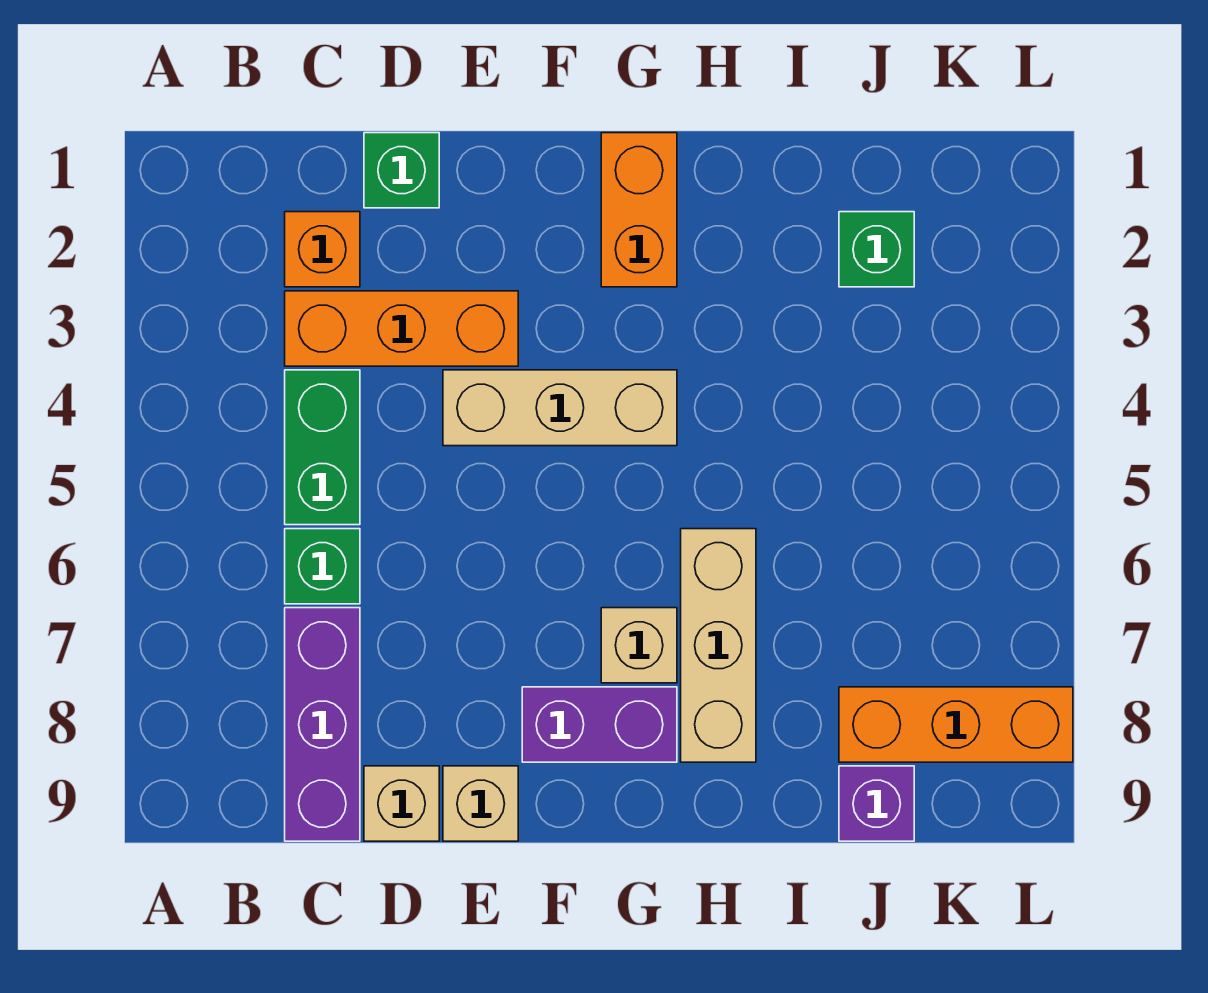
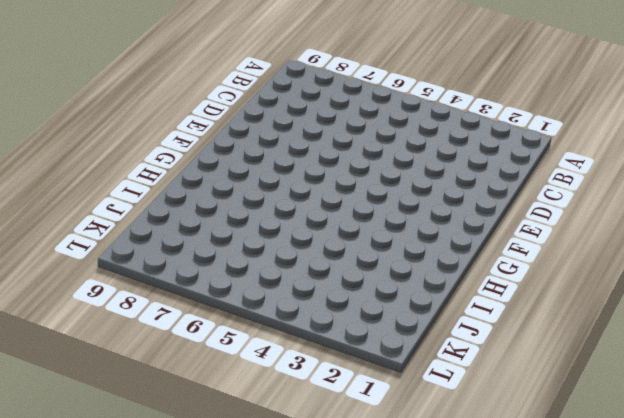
none -> orange 1x1 brick [285,212,360,287]
none -> orange 1x3 brick [285,291,518,366]
none -> green 1x2 brick [285,370,360,525]

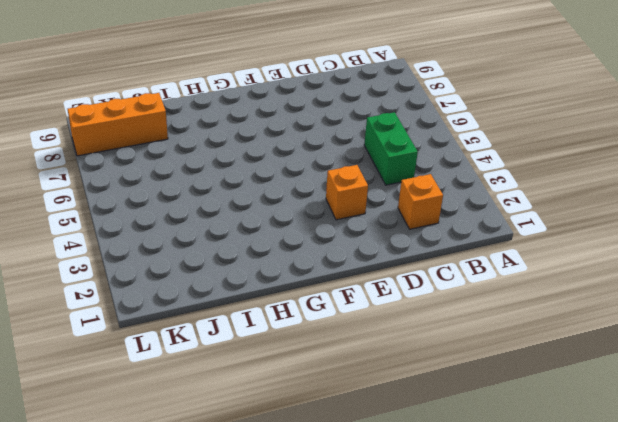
orange 1x1 brick [326,165,368,220] -> orange 1x3 brick [285,291,518,366]
none -> green 1x1 brick [285,529,360,604]
none -> purple 1x3 brick [285,608,360,841]
none -> green 1x1 brick [364,133,439,208]

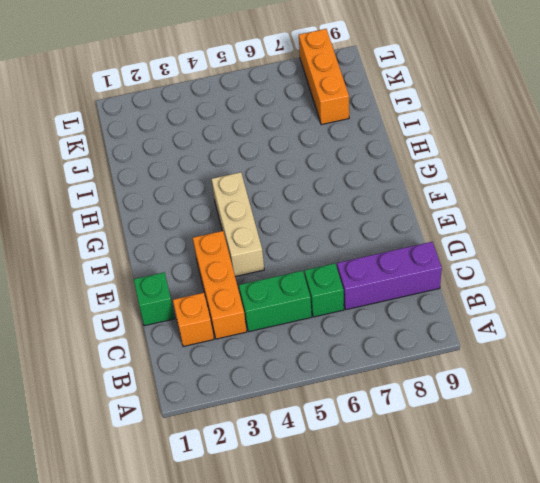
none -> tan 1x1 brick [364,766,439,841]
none -> tan 1x1 brick [443,766,518,841]
none -> purple 1x2 brick [522,687,677,762]

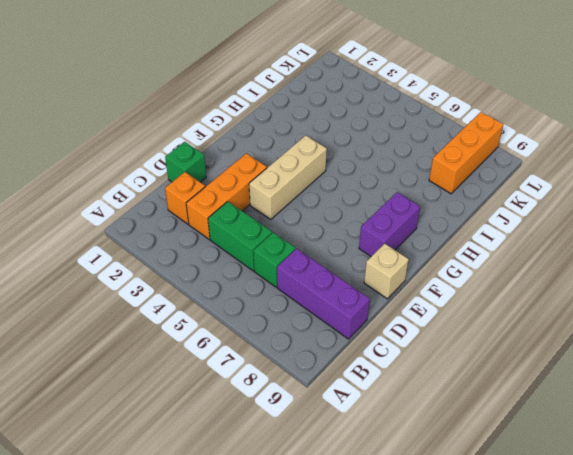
none -> tan 1x1 brick [364,766,439,841]
none -> orange 1x2 brick [601,133,677,287]
none -> tan 1x1 brick [601,608,677,683]

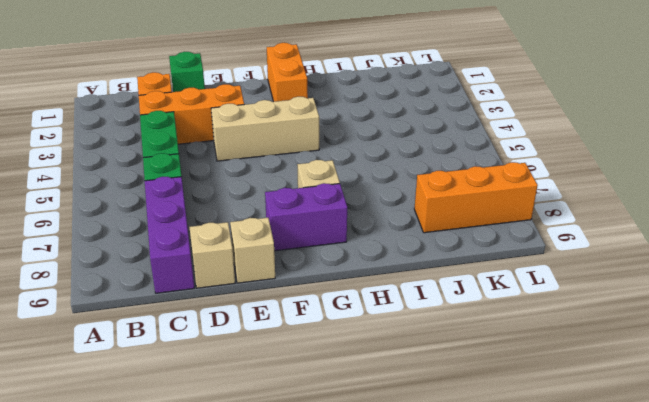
none -> tan 1x3 brick [681,529,756,762]
none -> green 1x1 brick [839,212,914,287]
none -> purple 1x1 brick [839,766,914,841]

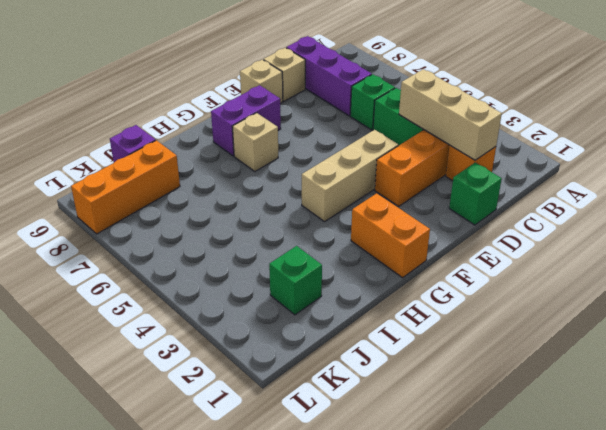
tan 1x3 brick [399,69,502,160] -> tan 1x3 brick moved to [681,529,756,762]

